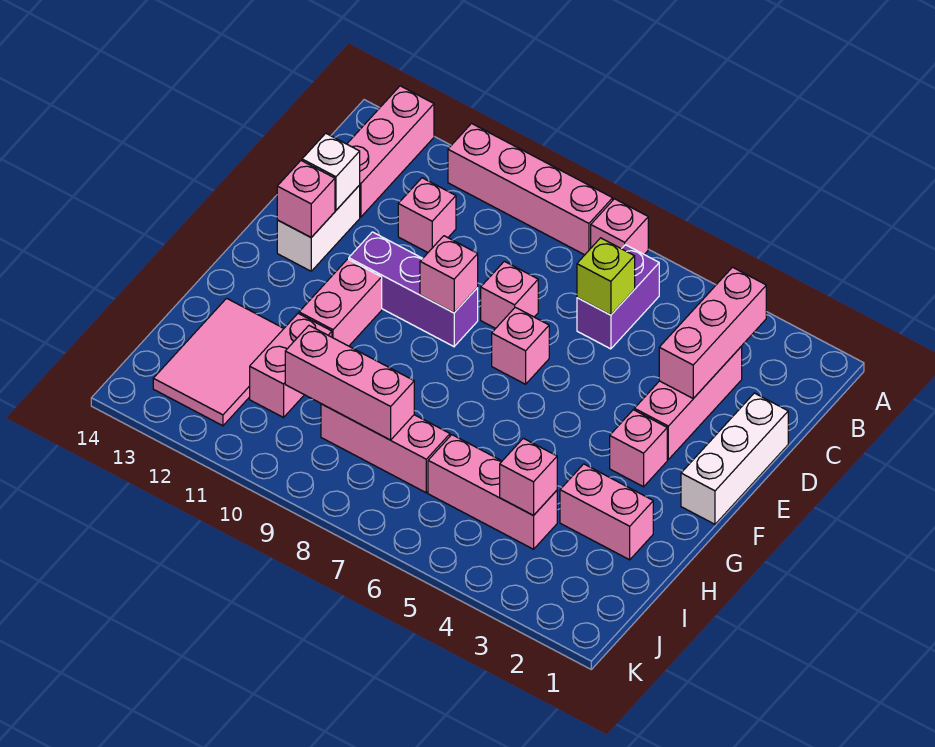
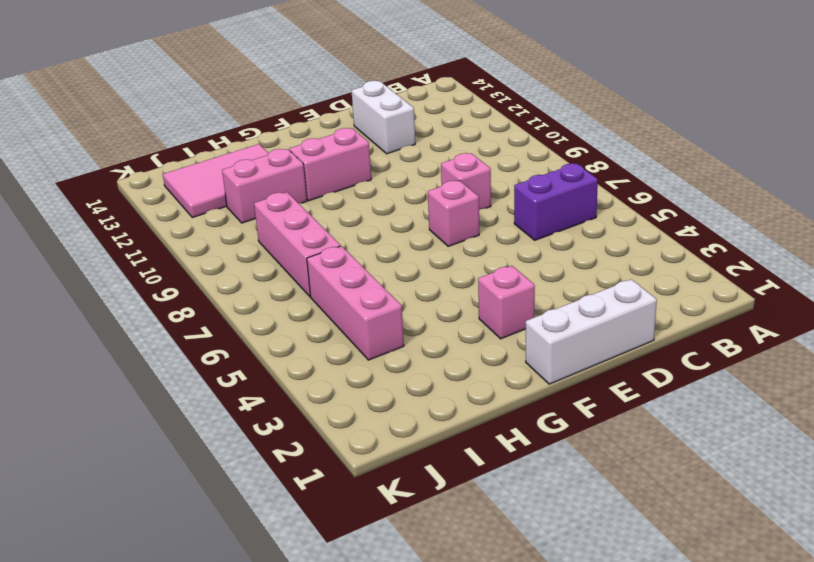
white 1x2 brick [351,81,415,154] -> white 1x2 brick turned to [277,185,360,271]
none -> pink 1x1 brick [591,199,648,254]
none -> pink 1x4 brick [448,124,613,255]
none -> pink 1x3 brick [347,86,434,217]

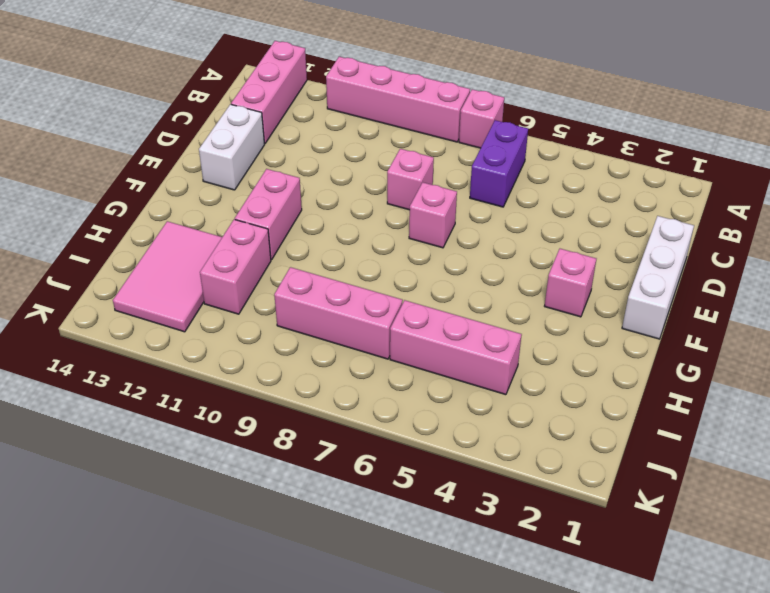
none -> pink 1x3 brick [634,346,742,459]
none -> pink 1x1 brick [398,178,456,252]
none -> purple 1x3 brick [349,232,478,347]

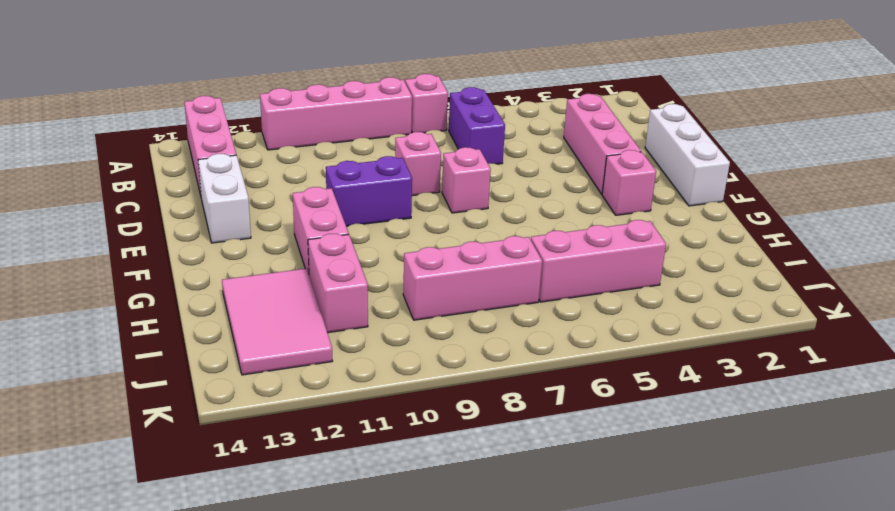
purple 1x2 brick [326,156,412,226] -> purple 1x3 brick [349,232,478,347]
none -> pink 1x1 brick [398,178,456,252]
none -> pink 1x2 brick [560,464,653,560]
none -> pink 1x3 brick [659,267,766,398]

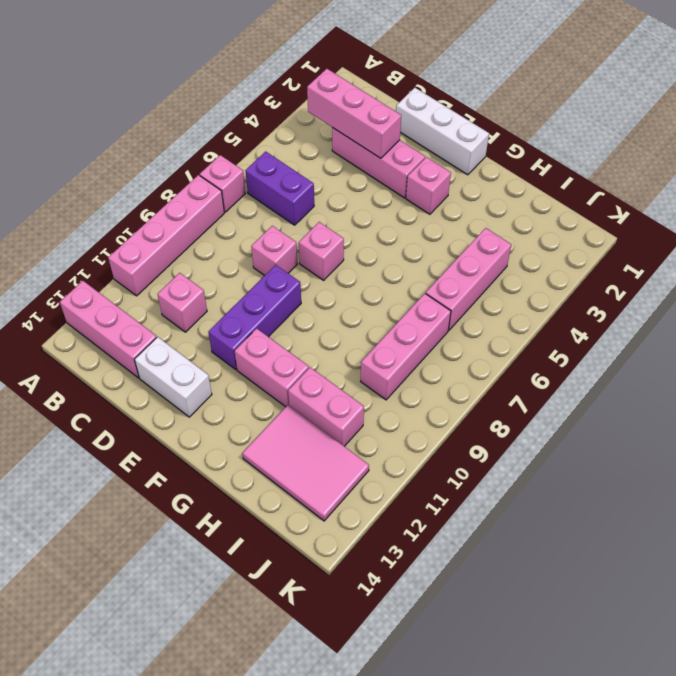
none -> pink 1x2 brick [560,464,653,560]
none -> lime 1x1 brick [577,238,635,315]
none -> white 1x1 brick [302,133,360,210]

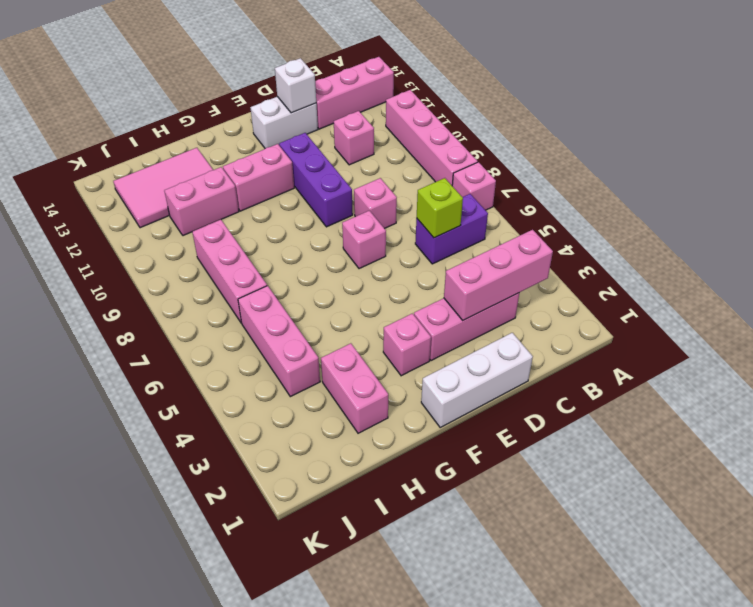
none -> pink 1x1 brick [420,236,478,313]
none -> pink 1x1 brick [277,161,335,237]
none -> pink 1x1 brick [500,438,557,515]

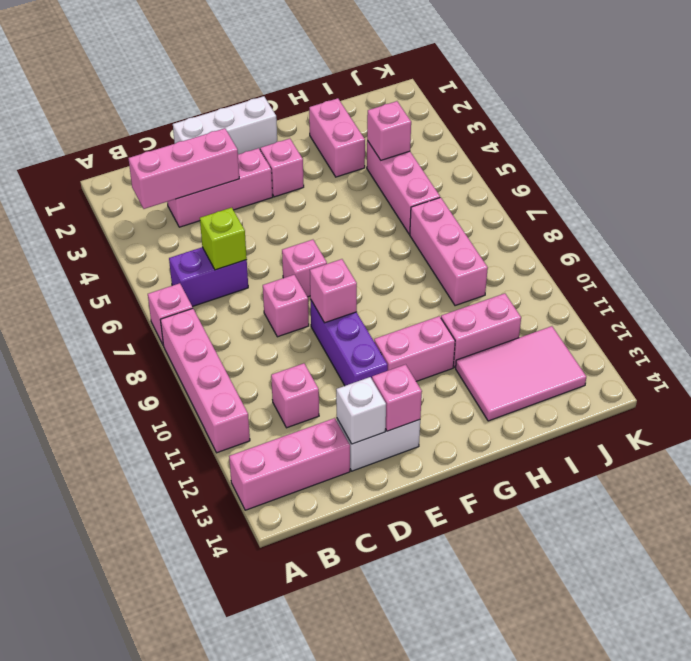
none -> pink 1x3 brick [285,326,414,440]

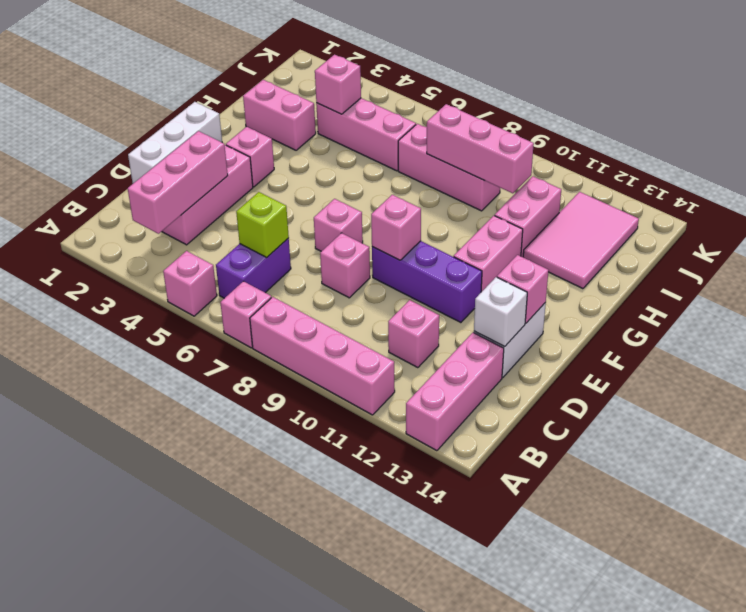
pink 1x1 brick [163,251,217,316] -> none

